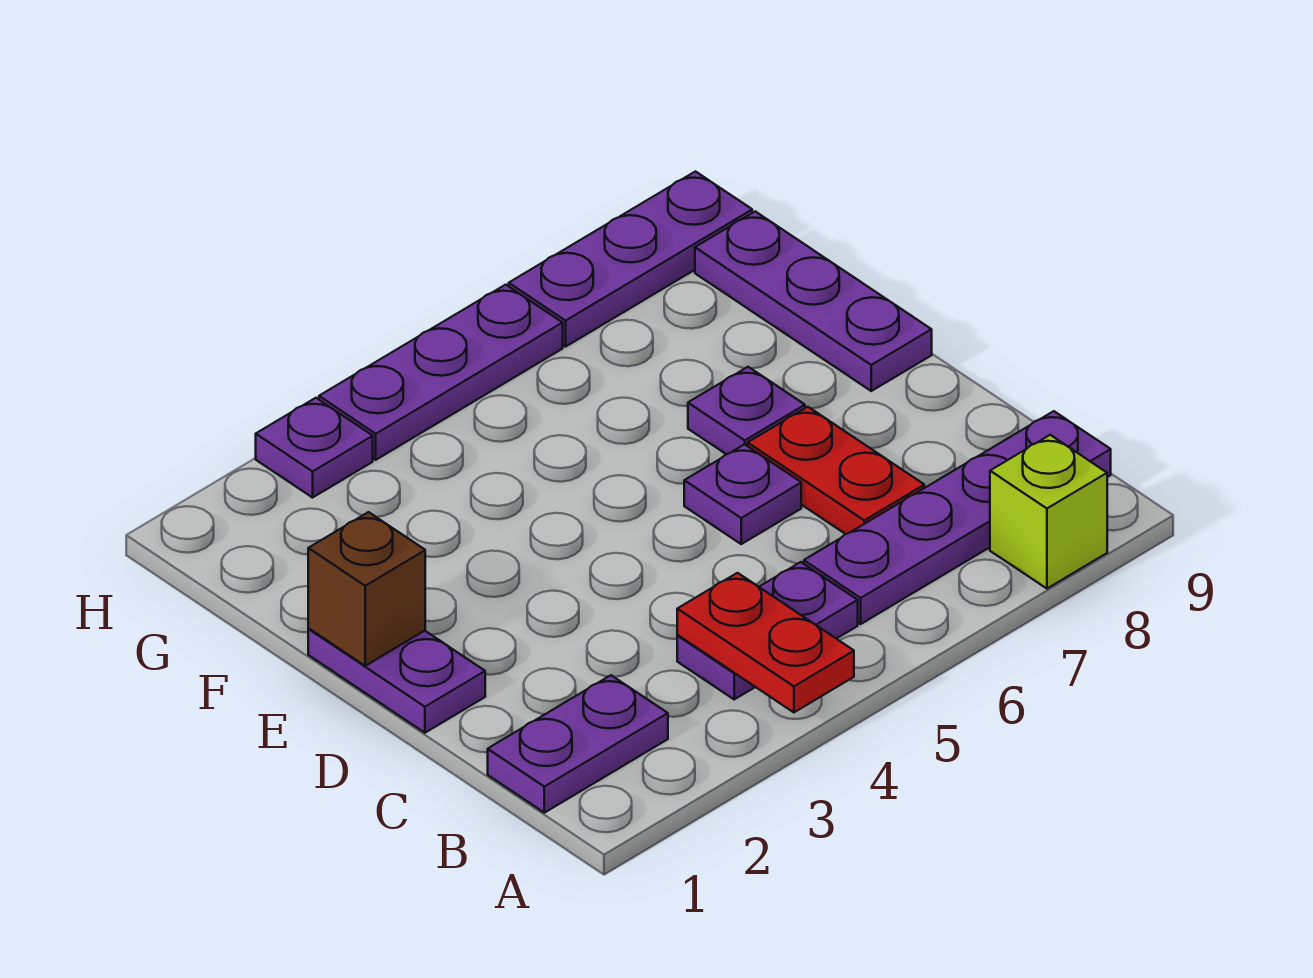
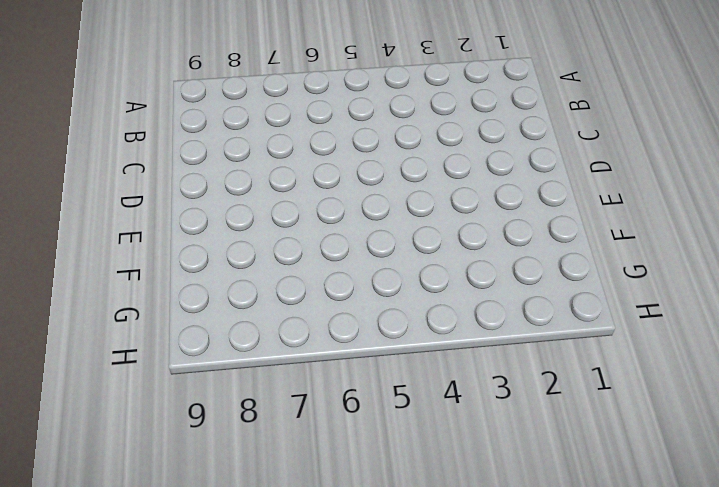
none -> lime 1x1 brick [990,435,1107,589]
none -> purple 1x2 plate [488,675,668,813]
none -> purple 1x2 plate [677,562,858,699]

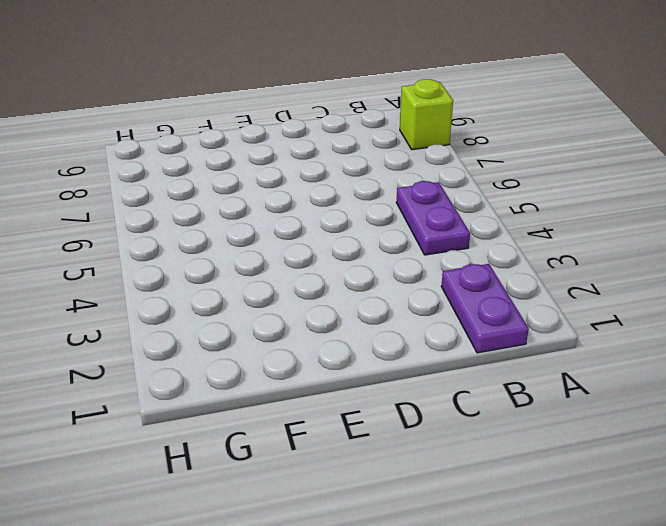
none -> purple 1x4 plate [804,411,1111,624]
none -> red 1x2 plate [748,407,924,534]
none -> purple 1x2 plate [308,629,485,733]

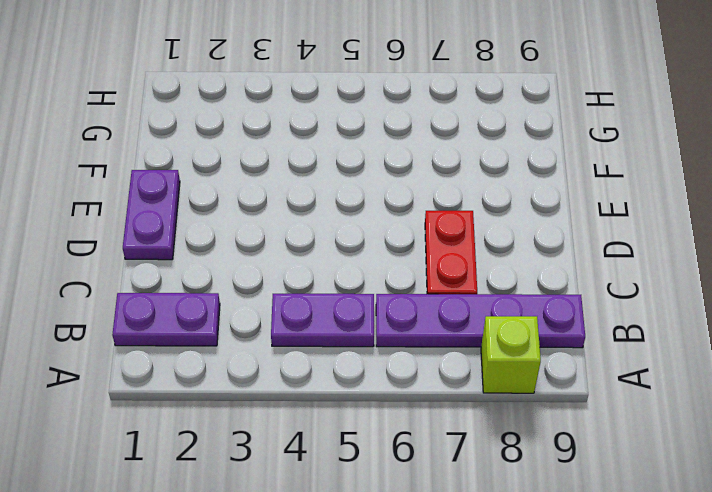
none -> purple 1x1 plate [684,444,801,544]
none -> purple 1x1 plate [688,367,805,454]
none -> purple 1x3 plate [695,211,932,391]

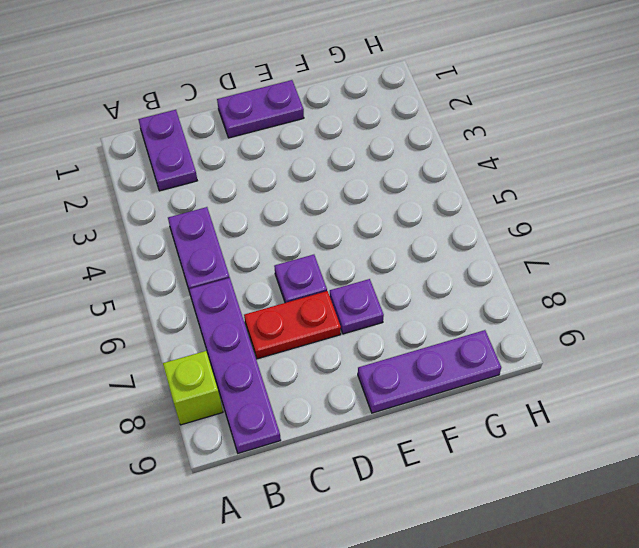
none -> purple 1x1 plate [256,398,373,498]
none -> purple 1x3 plate [319,285,563,460]
none -> purple 1x3 plate [509,172,752,347]

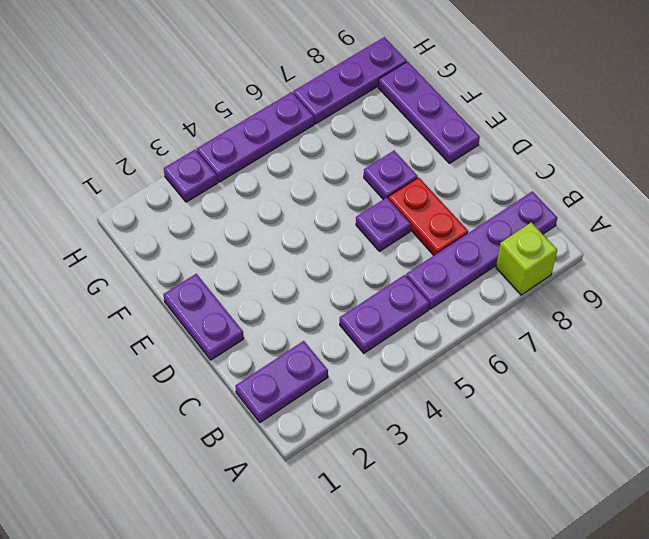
none -> red 1x2 plate [677,573,854,712]
none -> brown 1x1 brick [308,512,425,666]

